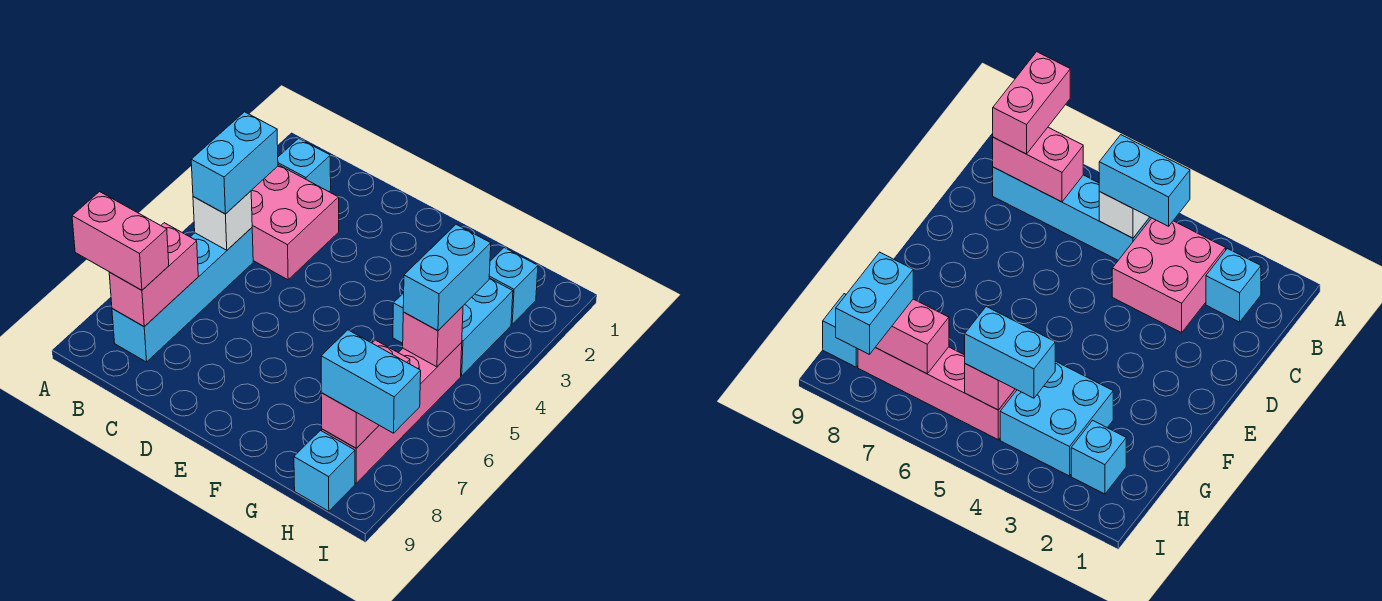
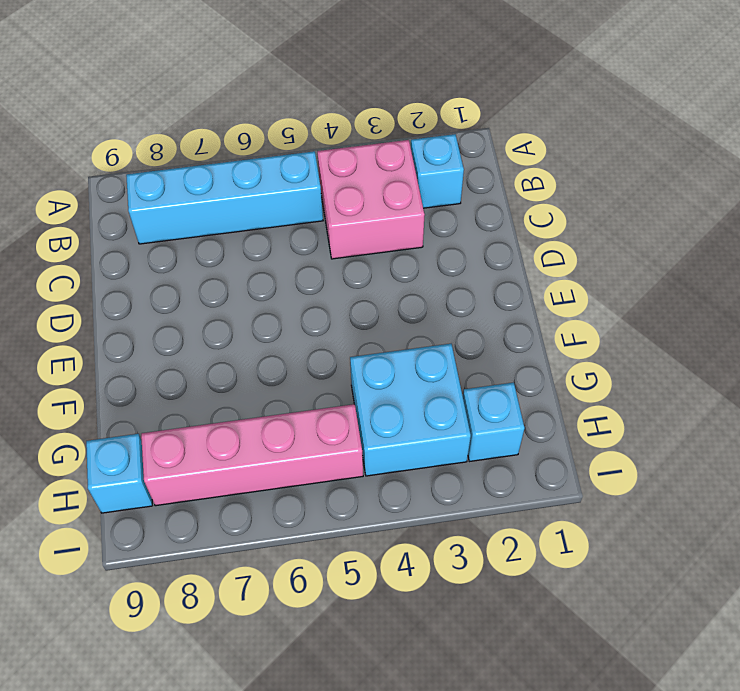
none -> white 1x1 brick [193,191,252,250]
none -> pink 1x2 brick [109,223,198,327]
none -> pink 1x1 brick [403,306,463,367]

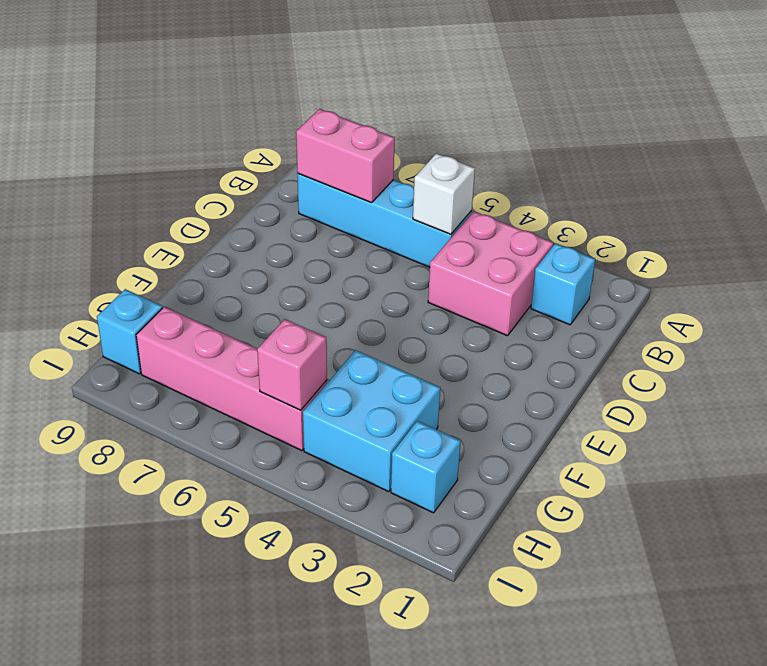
none -> pink 1x2 brick [321,340,410,448]
none -> pink 1x2 brick [72,192,169,290]
none -> cyan 1x2 brick [191,112,278,214]

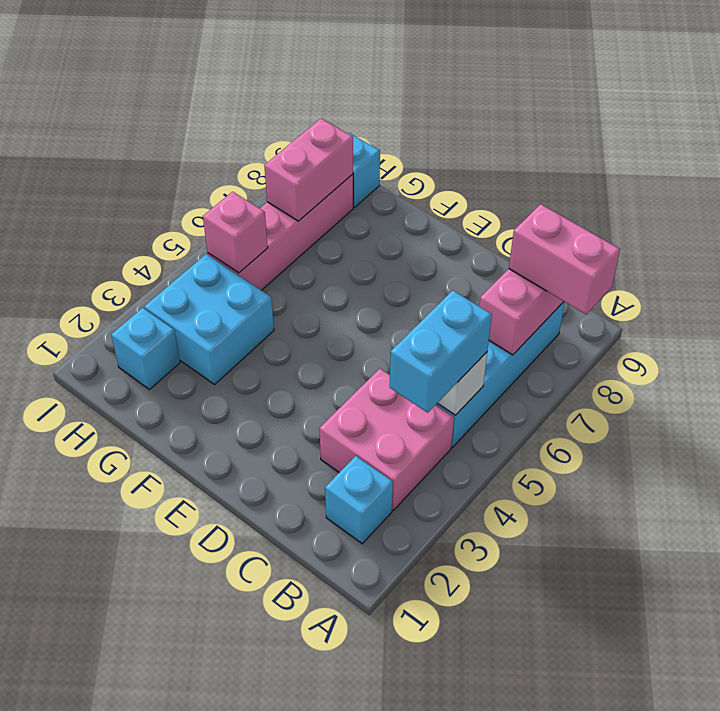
none -> cyan 1x2 brick [403,224,491,330]
none -> cyan 1x2 brick [321,330,421,433]

